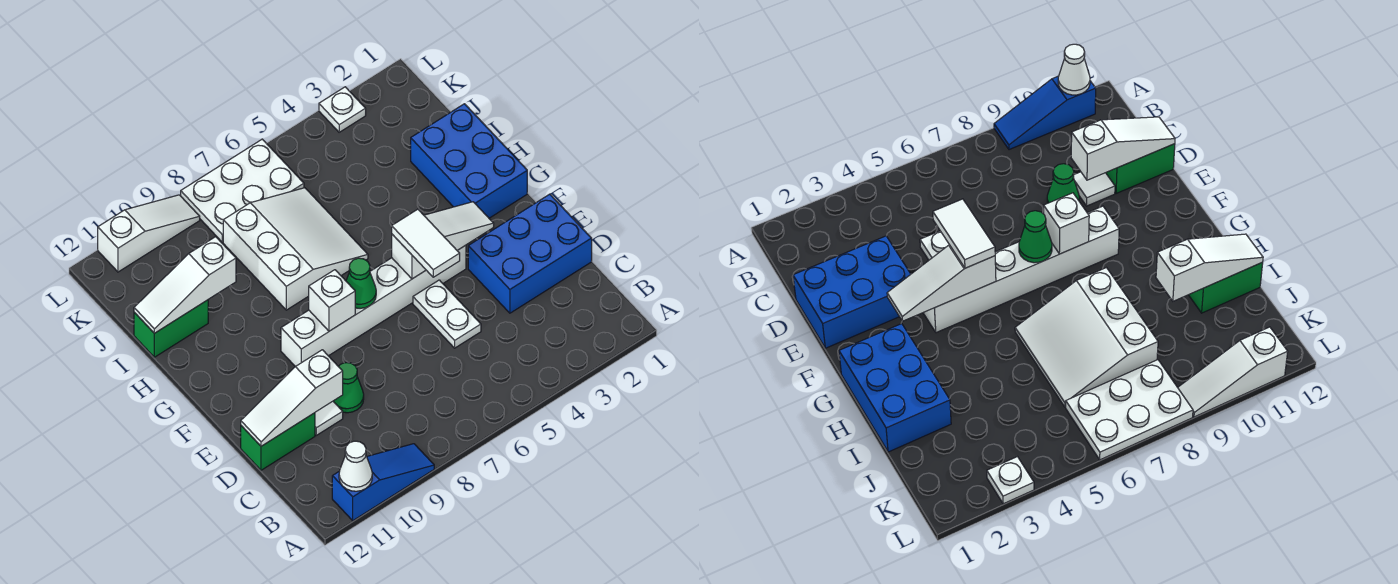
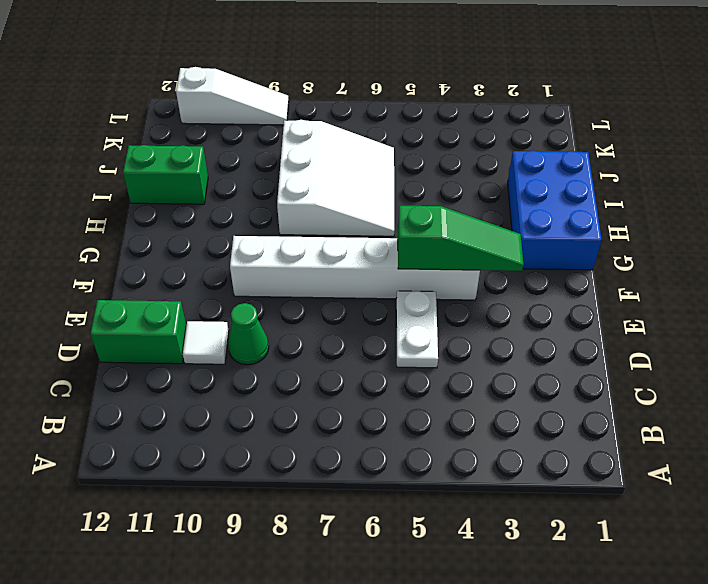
green 1x3 slope [398,206,524,271] -> white 1x3 slope [392,202,494,279]
none -> blue 1x3 slope [332,444,434,521]
none -> blue 2x3 brick [468,194,592,313]
none -> white 2x3 plate [181,139,304,242]

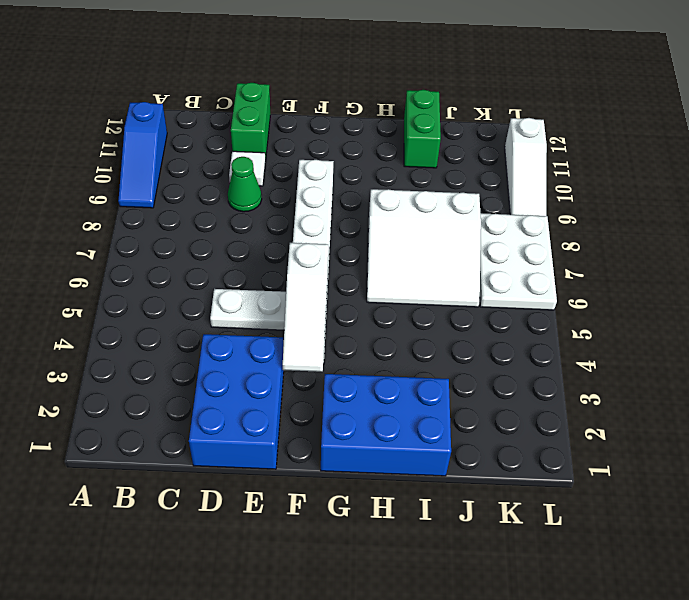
none -> white 1x1 plate [319,87,366,132]
none -> white 1x1 cone [339,441,372,491]
none -> white 1x3 slope [241,350,343,446]

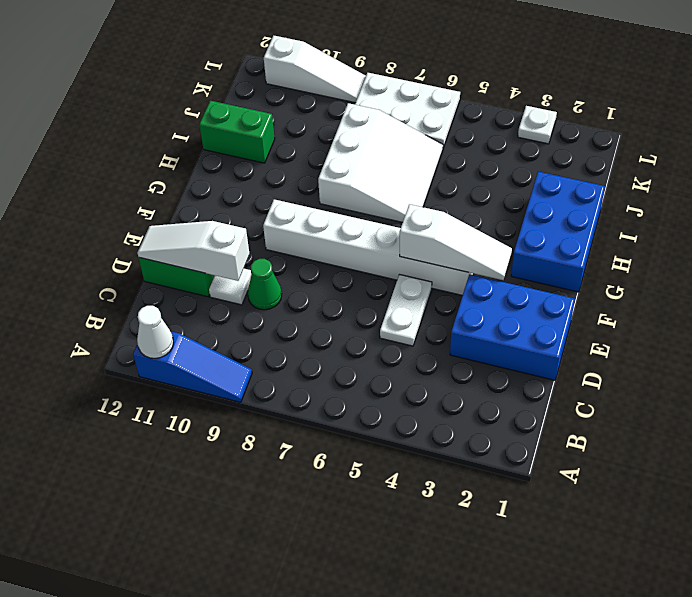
none -> green 1x1 cone [346,258,376,308]
none -> white 1x1 brick [309,270,355,331]
none -> white 1x3 slope [134,237,236,333]

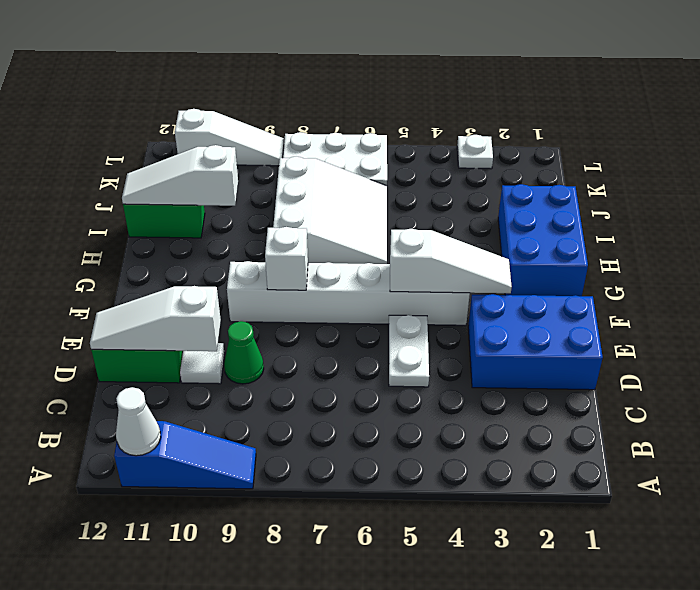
none -> green 1x1 cone [346,258,376,308]
none -> white 1x2 tile [392,209,460,277]

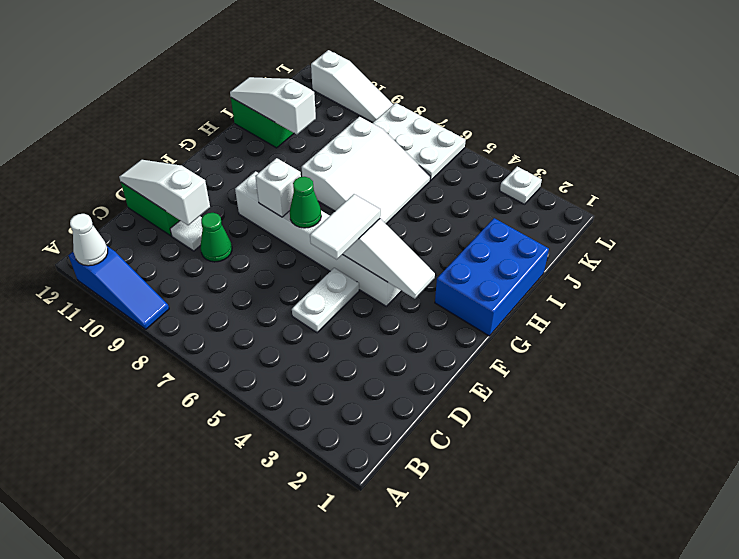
none -> blue 2x3 brick [468,194,592,313]

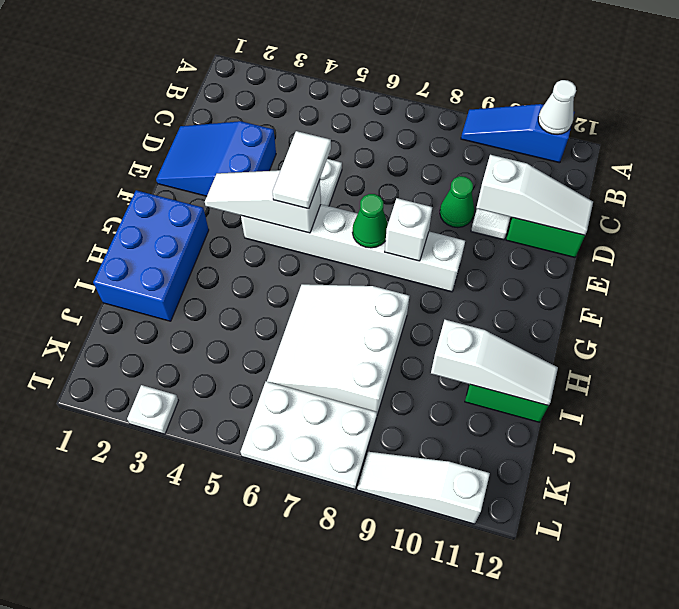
blue 2x3 slope [156,121,276,196] -> blue 2x3 brick [468,194,592,313]

